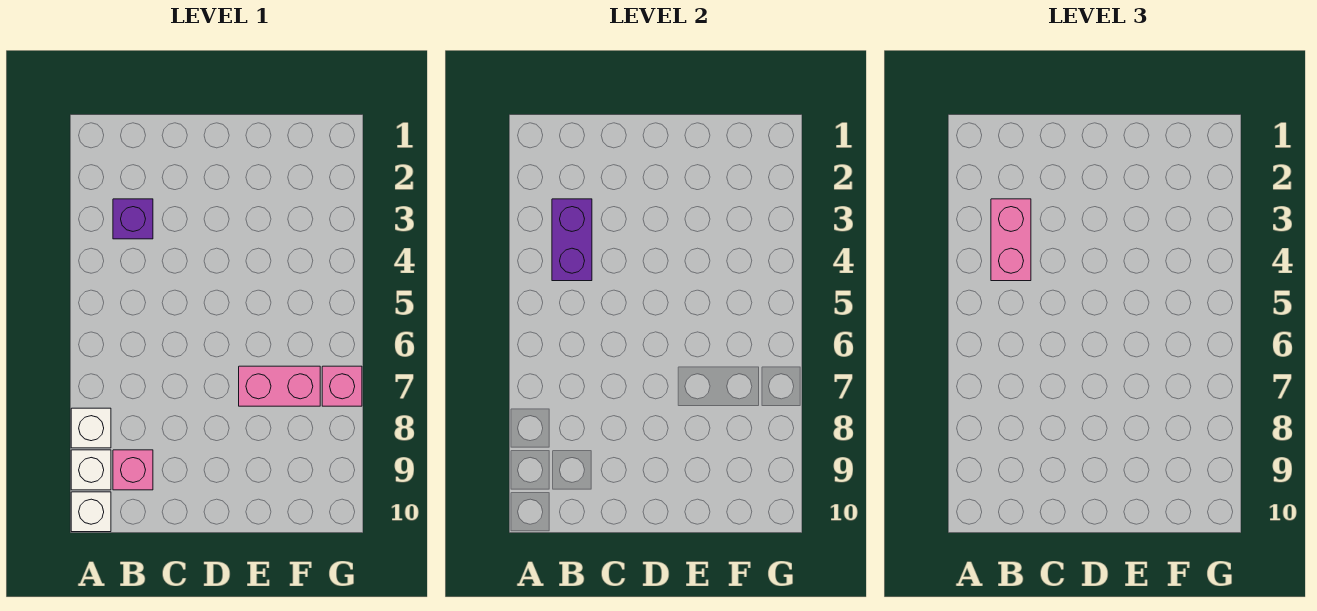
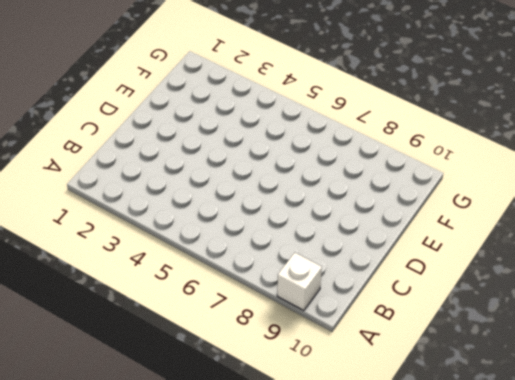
none -> white 1x1 brick [71,408,111,448]
none -> white 1x1 brick [71,492,111,532]

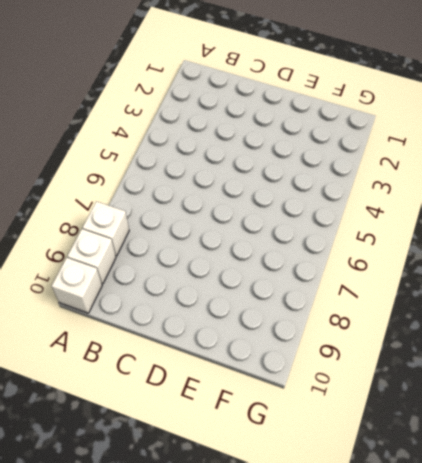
none -> purple 1x1 brick [113,199,153,239]
none -> pink 1x1 brick [113,450,153,490]

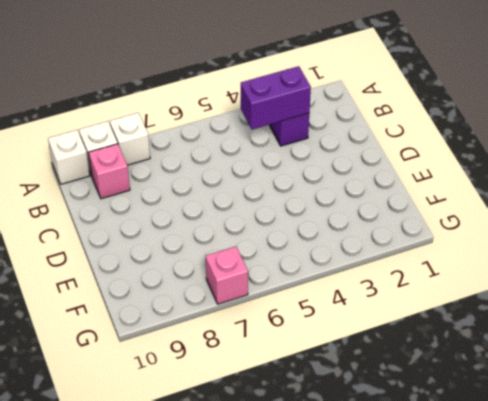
none -> pink 1x2 brick [239,366,320,406]
none -> pink 1x2 brick [991,199,1031,281]

